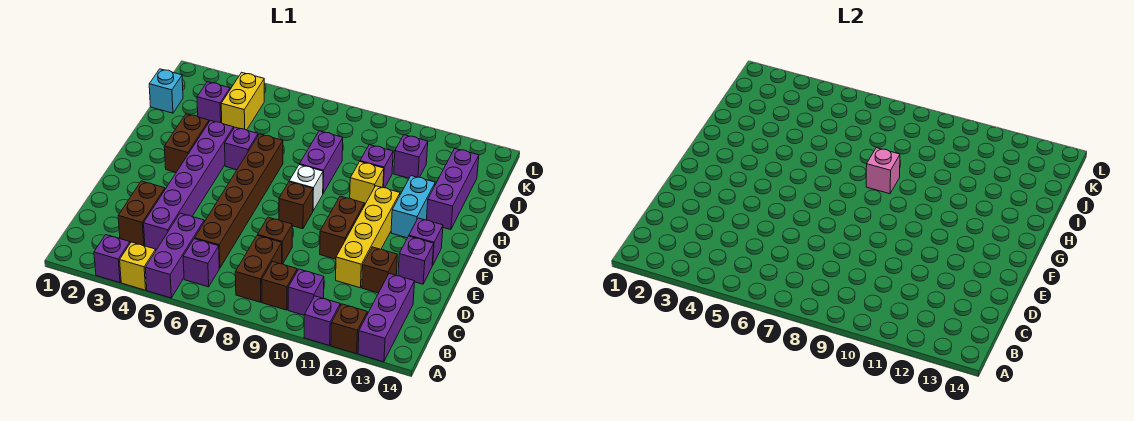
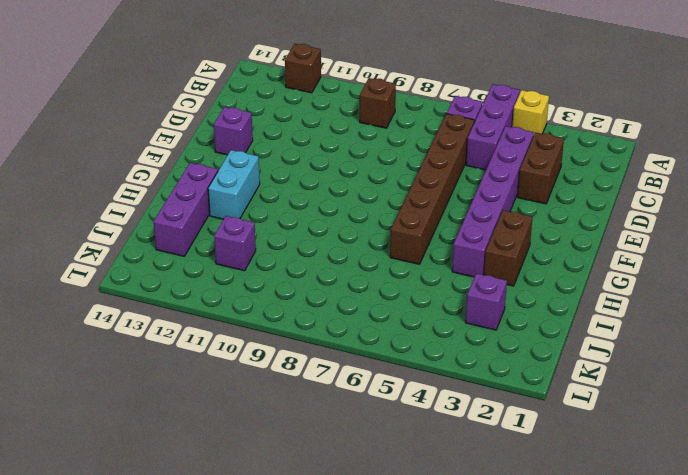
none -> purple 1x1 brick [94,235,130,283]
none -> purple 1x1 brick [304,296,340,346]
none -> purple 1x3 brick [358,273,415,362]
none -> brown 1x2 brick [235,235,282,302]

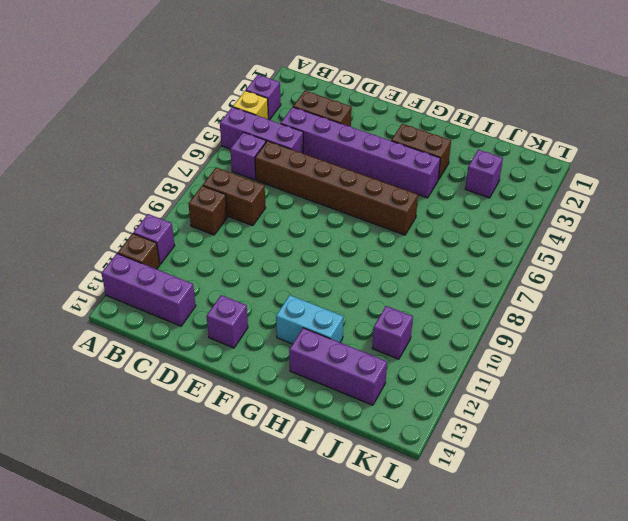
none -> purple 1x1 brick [288,269,324,315]
none -> brown 1x1 brick [258,217,292,264]
none -> yellow 1x4 brick [336,186,400,288]
none -> brown 1x1 brick [362,247,397,293]

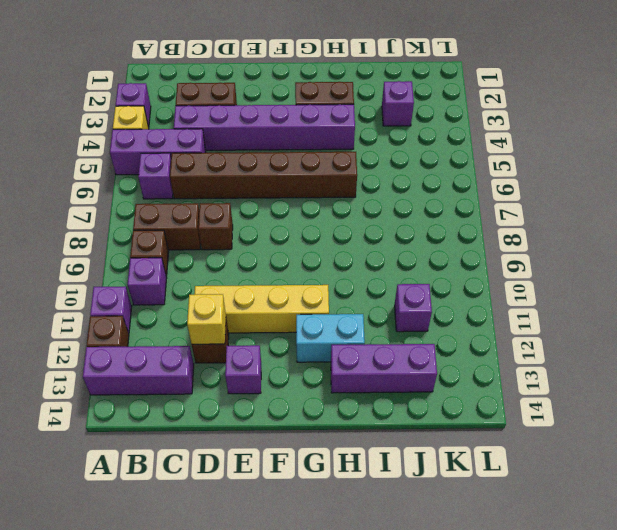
yellow 1x1 brick [187,294,226,344] -> yellow 1x1 brick moved to [350,162,384,205]
none -> brown 1x2 brick [320,196,365,259]
none -> brown 1x1 brick [279,182,313,229]
none -> purple 1x1 brick [409,218,443,266]
none -> white 1x1 brick [289,165,323,211]

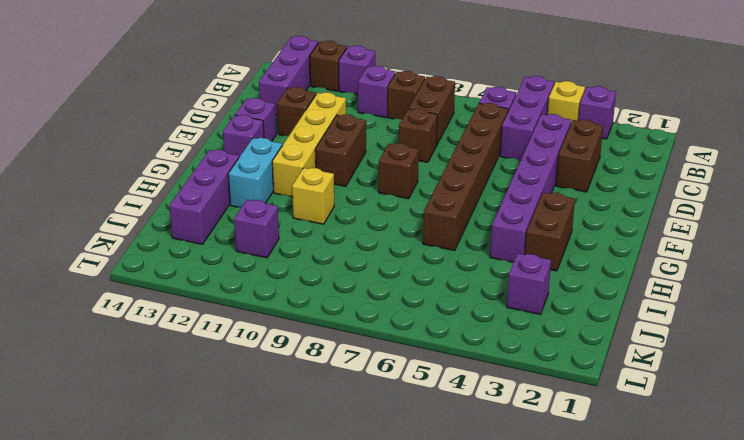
none -> white 1x1 brick [289,165,323,211]
none -> purple 1x1 brick [225,127,258,170]
none -> purple 1x2 brick [300,131,343,193]
none -> purple 1x1 brick [360,145,393,188]

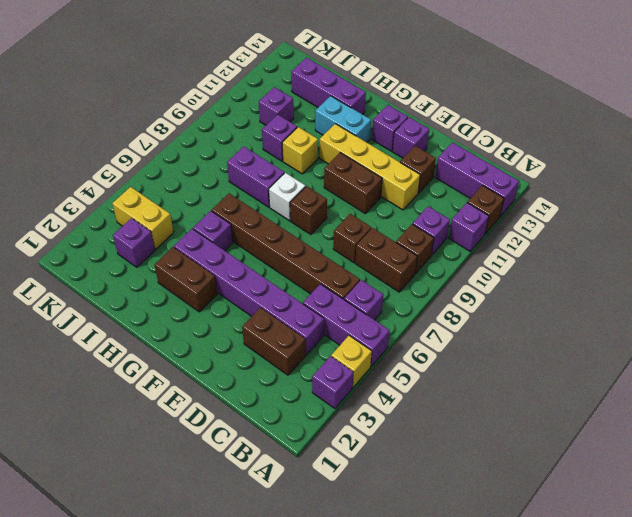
none -> cyan 1x1 brick [149,69,183,113]
none -> pink 1x1 brick [866,148,900,194]

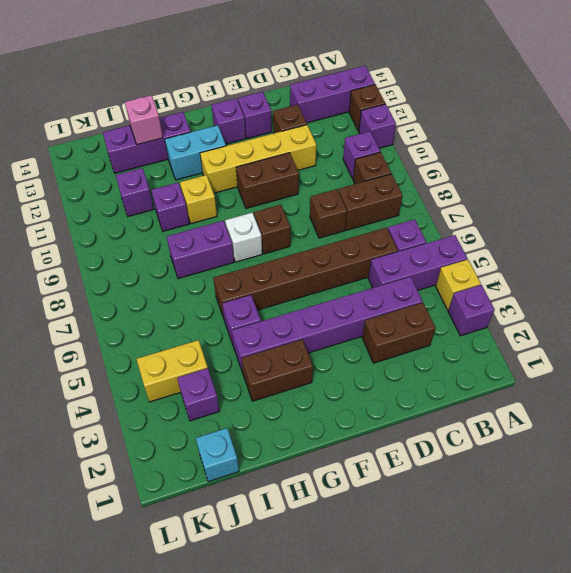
pink 1x1 brick [125,95,163,145] -> pink 1x1 brick moved to [866,148,900,194]

